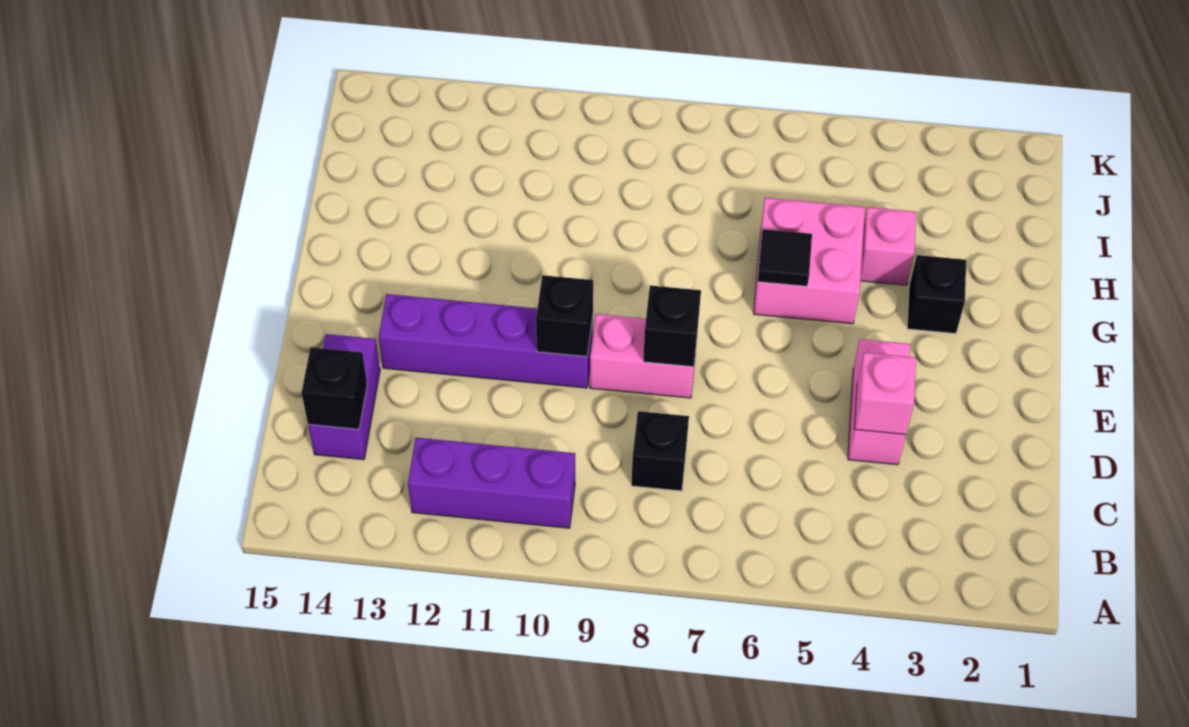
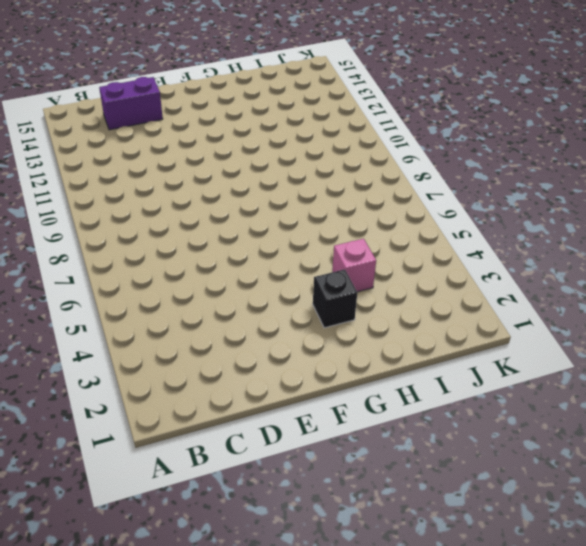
none -> purple 1x3 brick [408,438,575,528]
none -> black 1x1 brick [631,411,689,491]
none -> pink 1x2 brick [848,339,910,465]

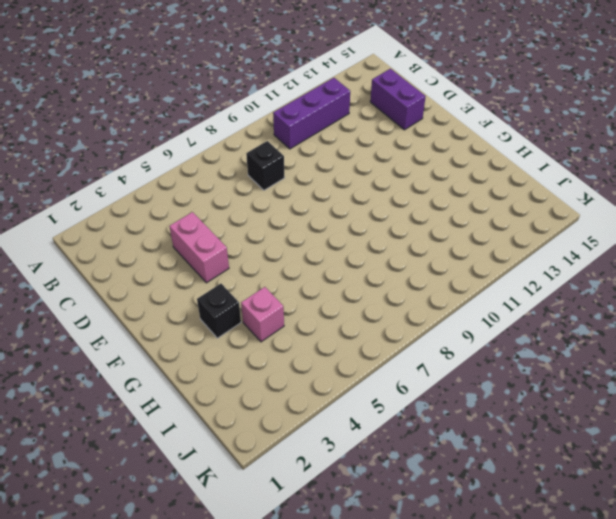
none -> pink 1x2 brick [590,314,698,398]
none -> purple 1x4 brick [379,294,593,388]
none -> pink 2x2 brick [754,198,865,324]

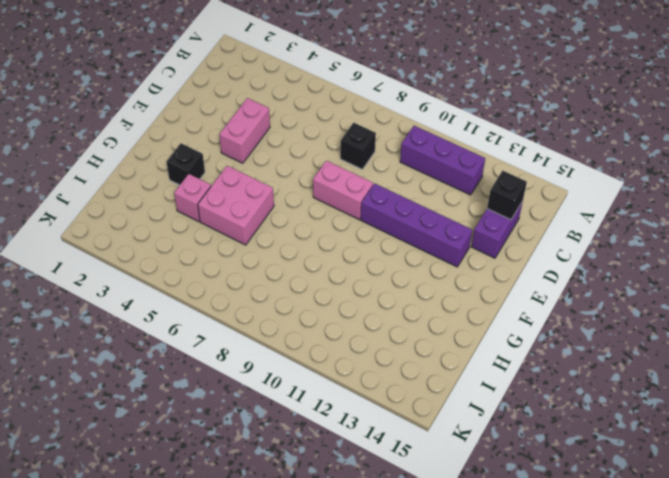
none -> pink 1x1 brick [854,353,916,435]
none -> black 1x1 brick [643,285,701,367]
none -> black 1x1 brick [536,275,593,357]

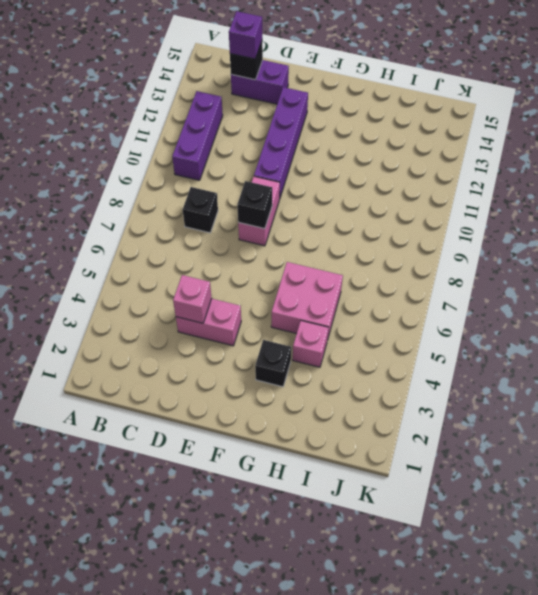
purple 1x1 brick [229,11,262,59] -> none
none -> black 1x1 brick [536,275,593,357]
none -> black 1x1 tile [758,229,812,286]

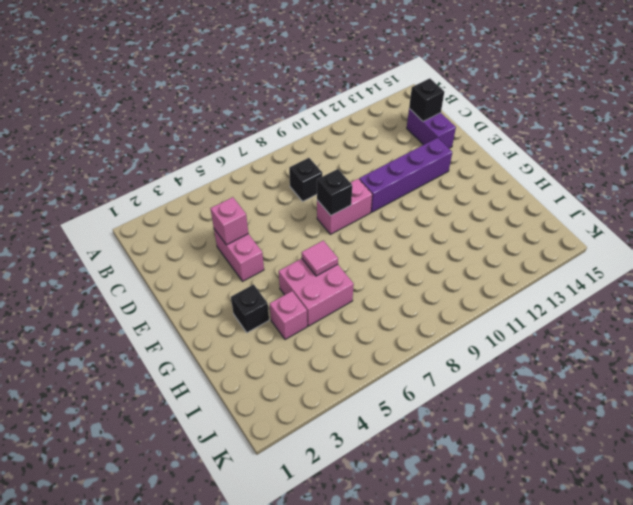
pink 1x1 tile [302,241,338,276] -> black 1x1 tile [758,229,812,286]
none -> purple 1x3 brick [408,438,575,528]
none -> black 1x1 brick [536,275,593,357]

